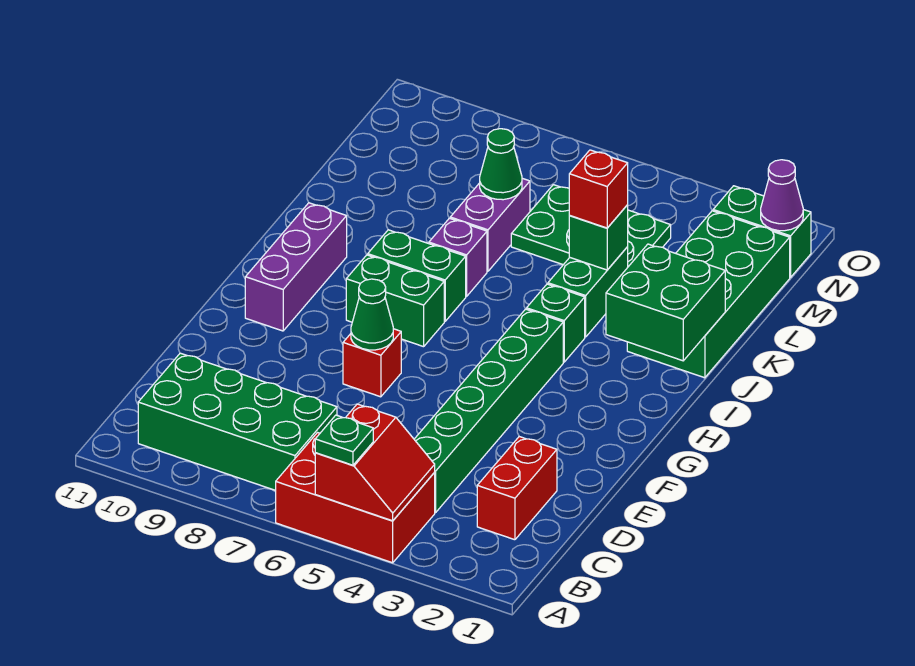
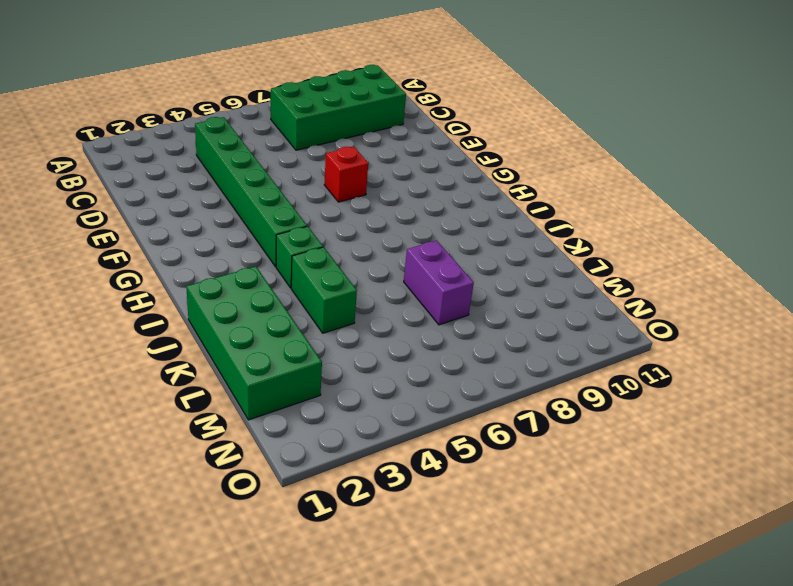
none -> red 2x3 brick [276,433,435,563]
none -> red 1x2 brick [477,437,557,540]
none -> purple 1x3 brick [245,203,347,331]

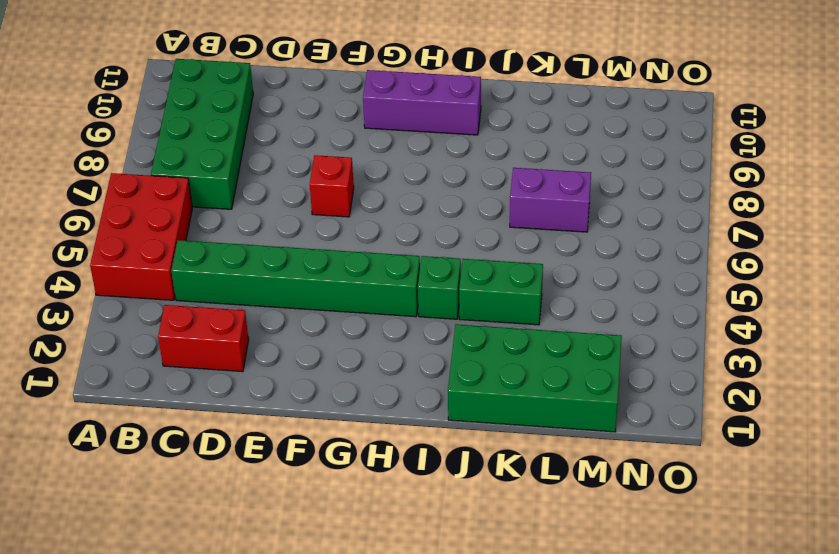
none -> green 1x2 brick [346,255,444,347]
none -> green 1x2 brick [368,230,466,321]
none -> purple 1x1 brick [429,218,487,296]

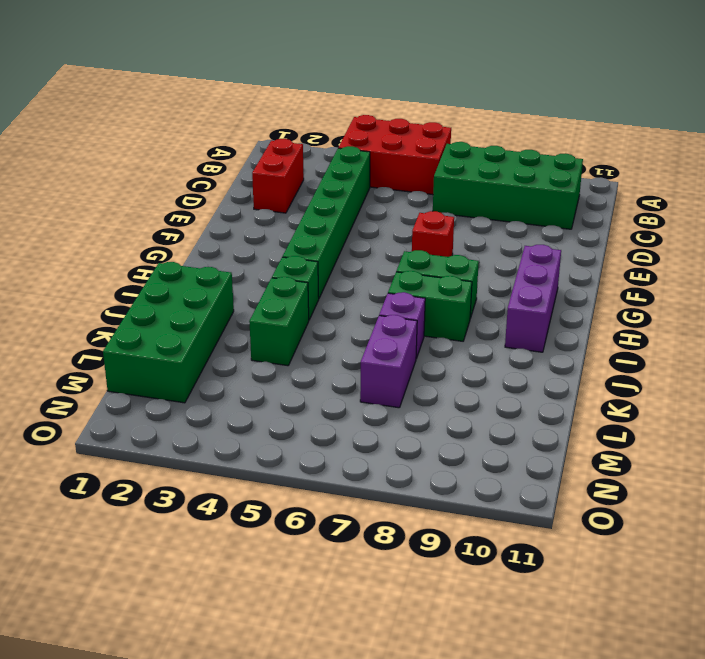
none -> green 2x3 plate [511,185,671,267]
none -> green 1x2 brick [713,186,811,277]
none -> red 2x2 slope [315,404,435,521]

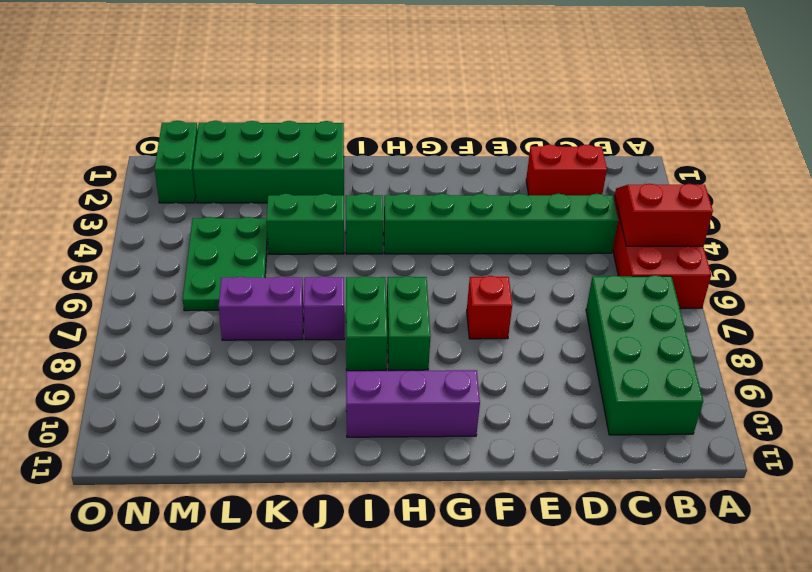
none -> green 1x1 cone [351,279,393,350]
none -> green 2x2 brick [606,244,725,361]
none -> green 1x1 brick [569,205,628,270]

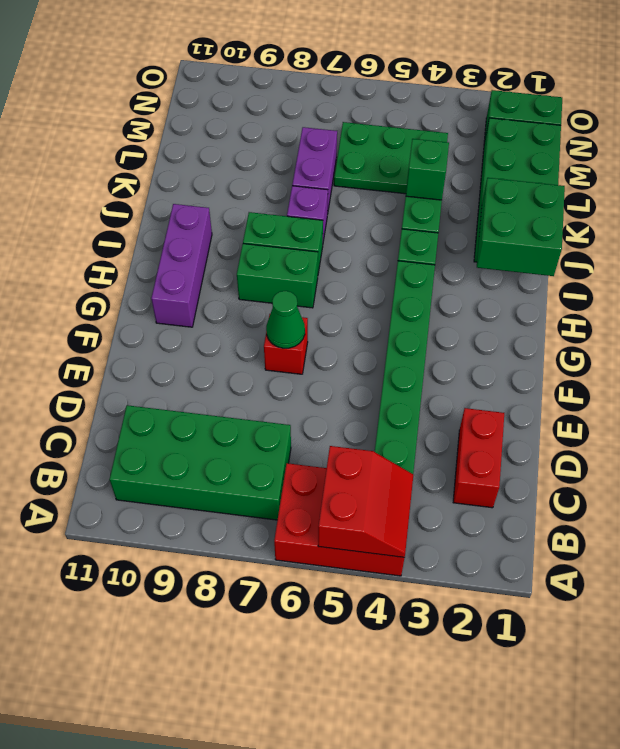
none -> green 1x1 cone [480,129,522,200]
none -> purple 1x1 cone [761,160,803,231]
none -> green 1x1 plate [315,415,373,465]

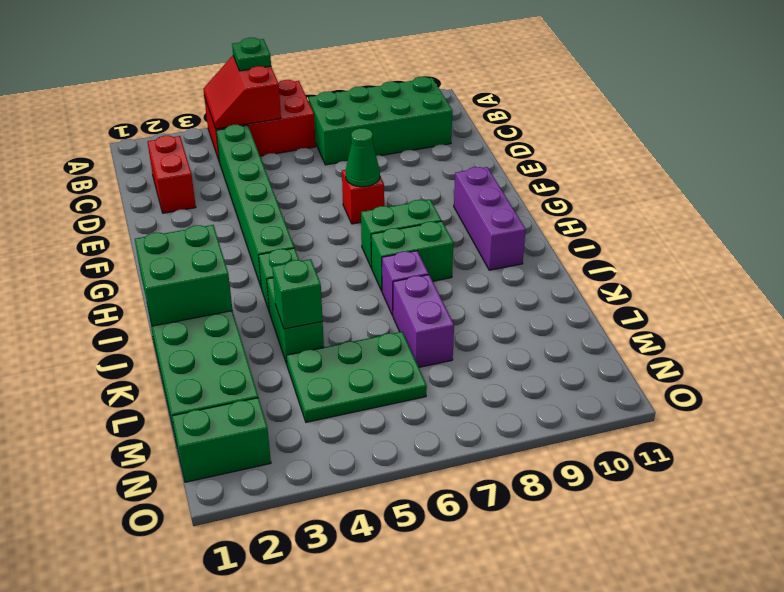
none -> green 1x1 cone [480,129,522,200]
none -> purple 1x1 cone [761,160,803,231]
none -> red 1x1 brick [569,150,628,228]

